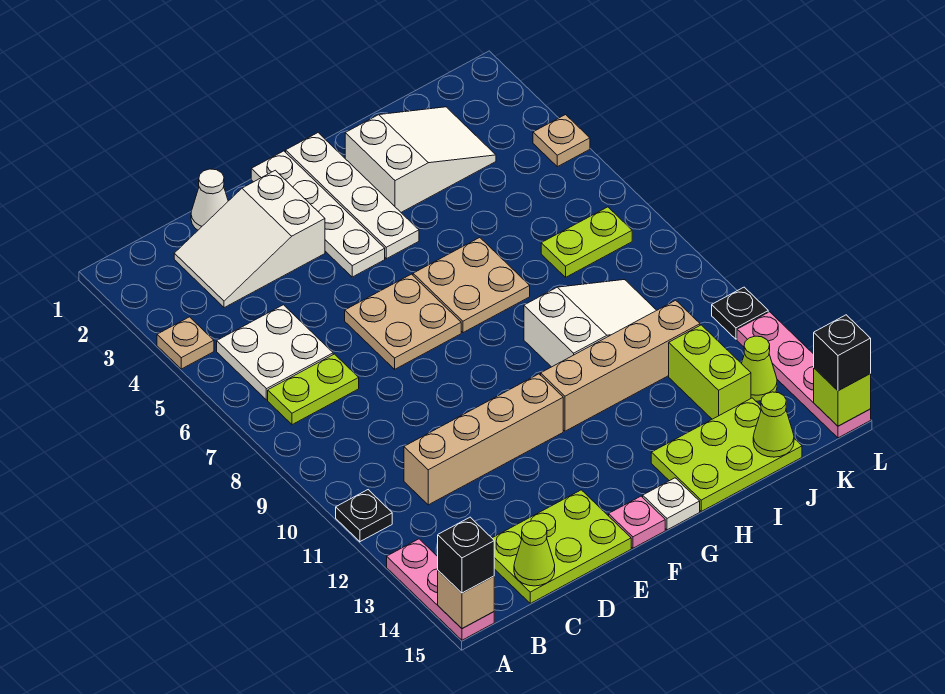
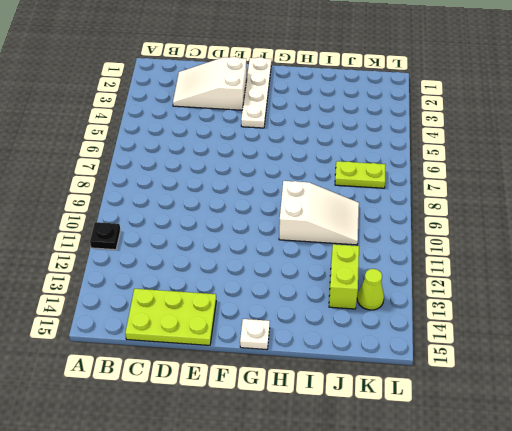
none -> tan 1x1 plate [157,317,214,369]
none -> pink 1x3 plate [387,539,494,640]
none -> white 2x2 plate [217,305,333,400]
none -> lime 1x2 plate [268,354,359,425]

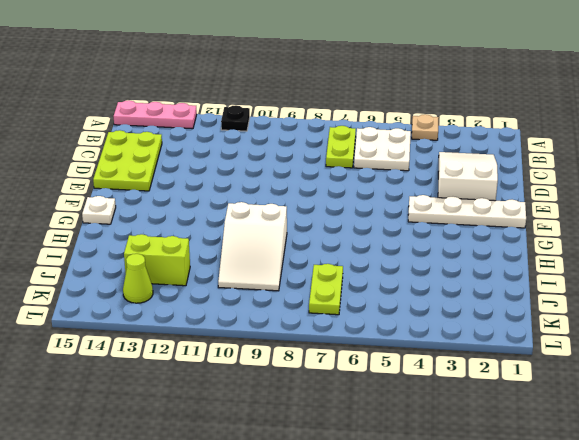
none -> tan 1x4 brick [404,374,563,505]
none -> white 1x1 cone [191,169,228,230]
none -> tan 2x2 plate [345,274,461,369]
none -> pink 1x1 plate [609,496,665,548]

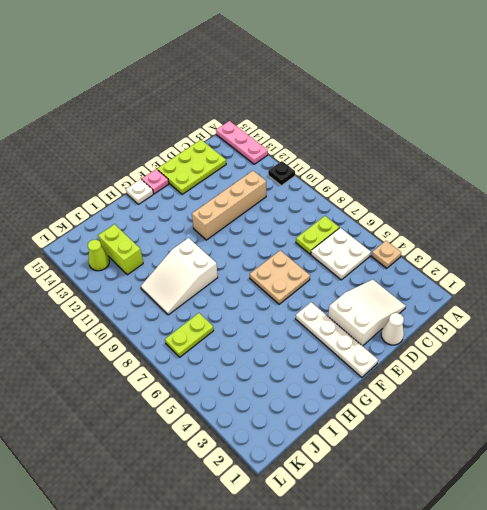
none -> white 1x4 plate [286,133,419,259]
none -> tan 2x2 plate [413,238,530,333]
none -> tan 1x4 brick [541,300,700,431]
none -> white 2x3 slope [345,107,496,212]

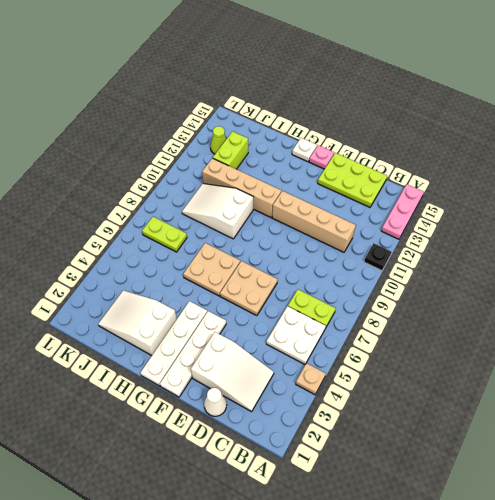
none -> lime 2x3 plate [651,398,802,511]
none -> tan 1x1 plate [533,115,590,167]
none -> black 1x1 plate [712,287,768,339]
none -> pink 1x4 plate [737,312,871,438]

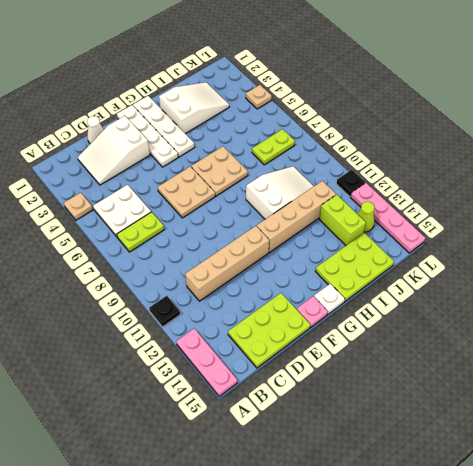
none -> tan 1x1 brick [438,571,494,629]
none -> lime 1x1 cone [514,521,555,586]
none -> lime 1x1 cone [753,392,794,457]
none -> lime 1x1 brick [814,368,871,426]

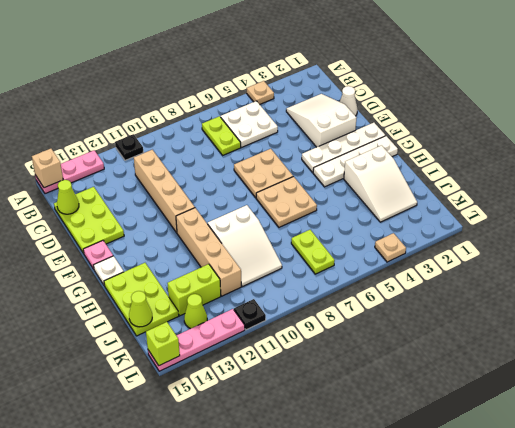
none -> black 1x1 brick [438,517,494,593]
none -> black 1x1 brick [814,315,871,391]

